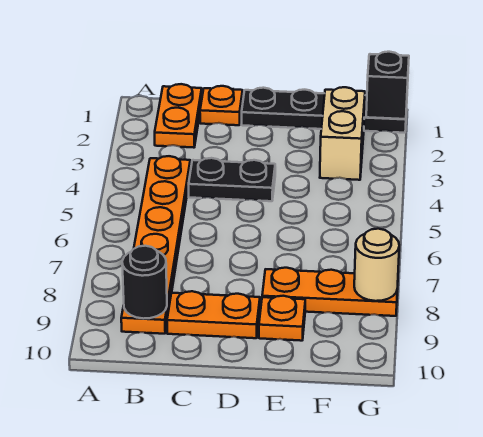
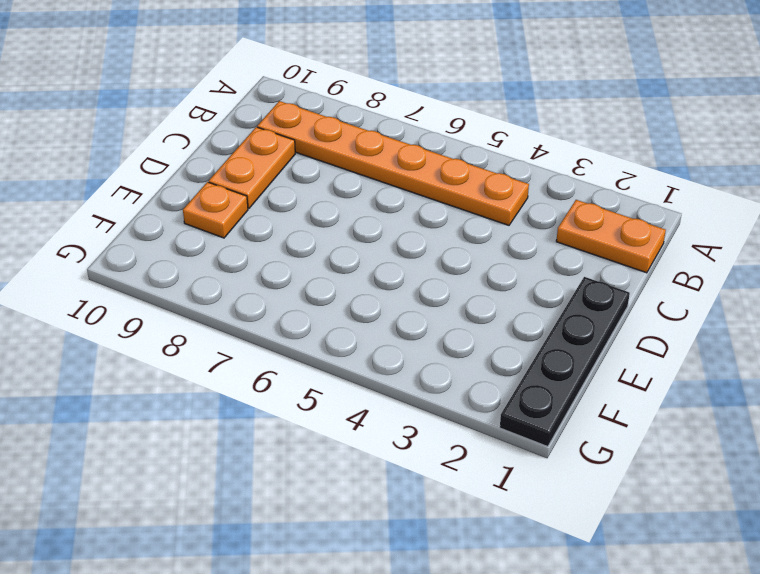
none -> orange 1x1 plate [200,86,243,125]
none -> black 1x2 plate [189,158,275,201]
none -> orange 1x3 plate [262,268,398,316]

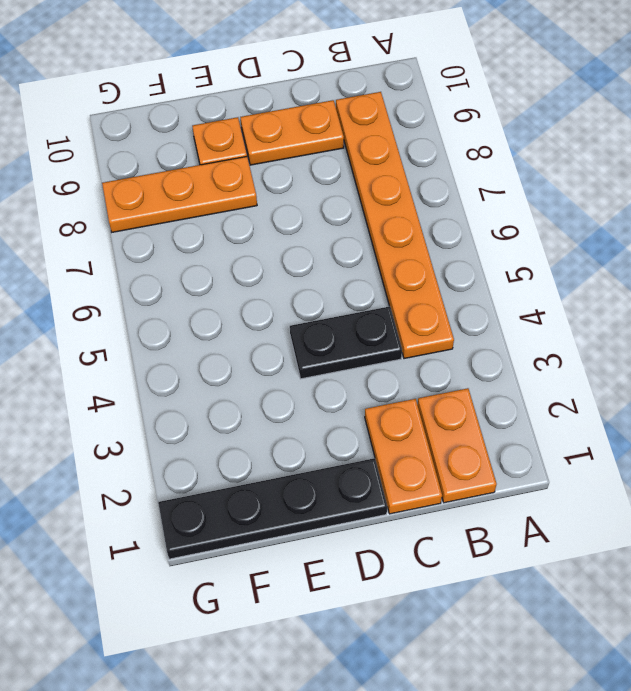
orange 1x2 plate [365,399,442,514] -> orange 1x1 plate [200,86,243,125]
none -> tan 1x2 brick [320,87,365,180]
none -> black 1x1 round brick [122,246,167,319]
none -> black 1x1 brick [366,52,409,119]

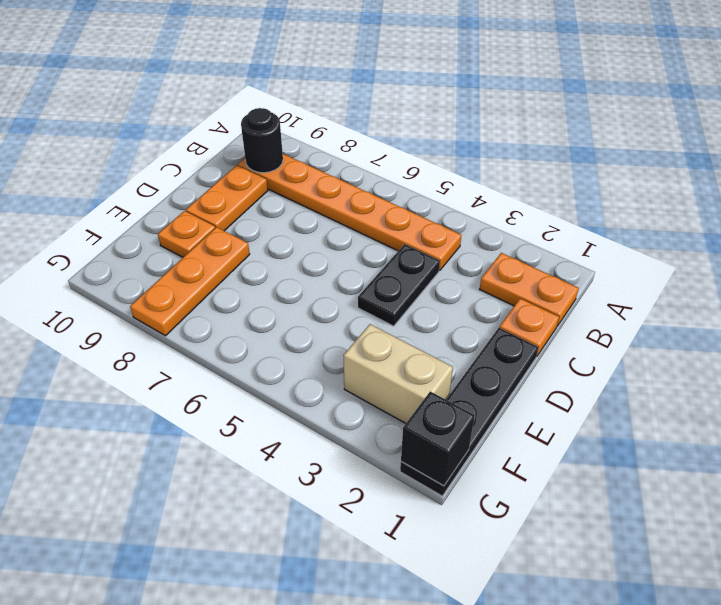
none -> tan 1x1 round brick [354,229,399,301]

